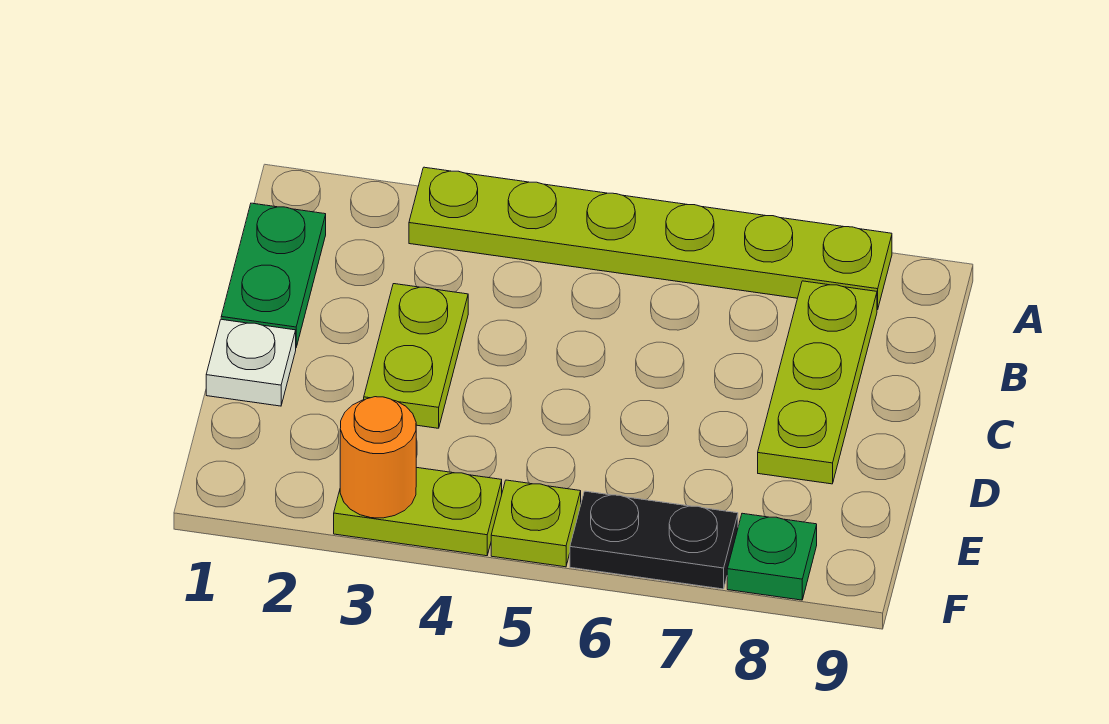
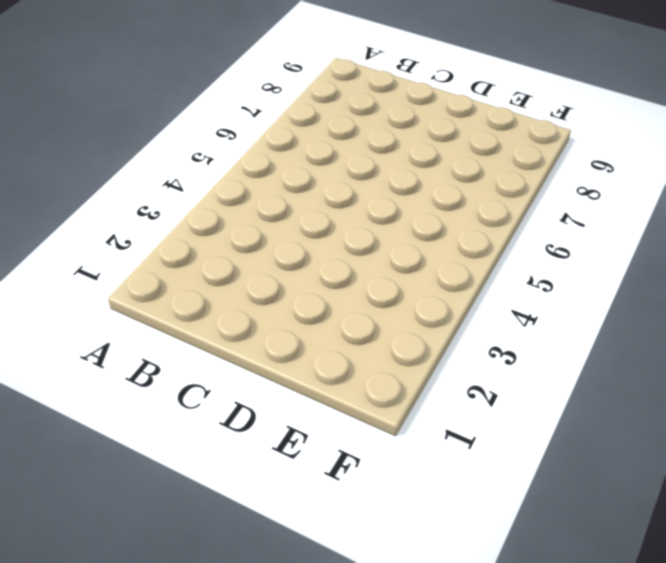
none -> lime 1x6 plate [409,167,892,310]
none -> green 1x2 plate [221,203,326,347]

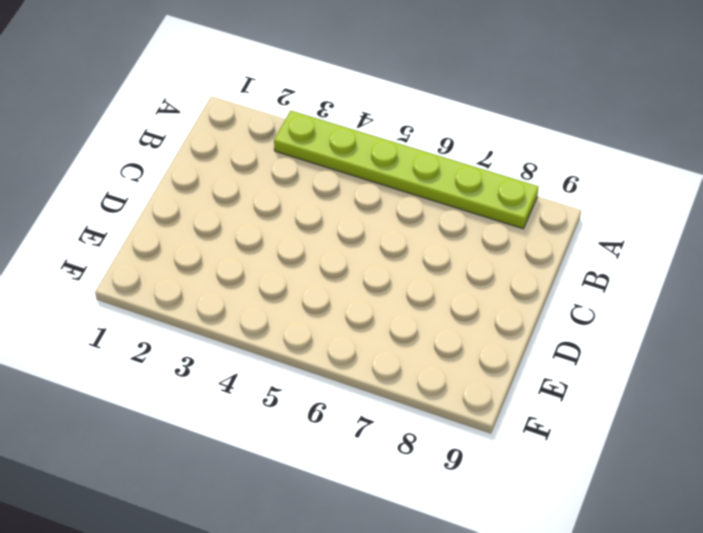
none -> green 1x2 plate [221,203,326,347]
none -> lime 1x3 plate [758,281,877,484]

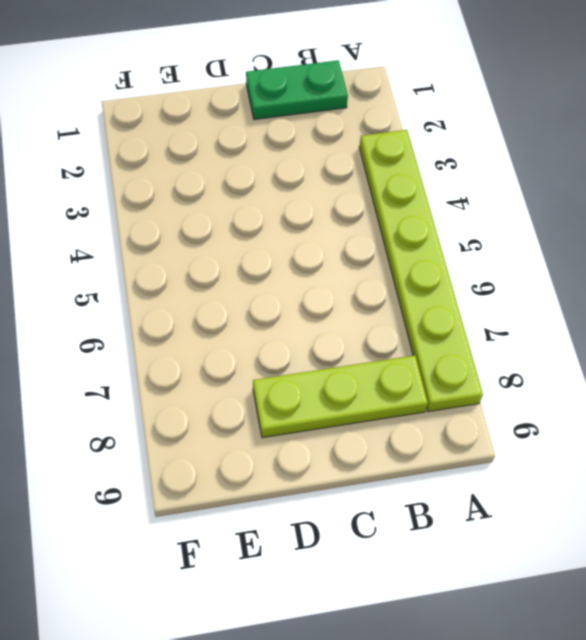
none -> lime 1x2 plate [364,284,468,428]
none -> white 1x1 plate [206,319,296,406]

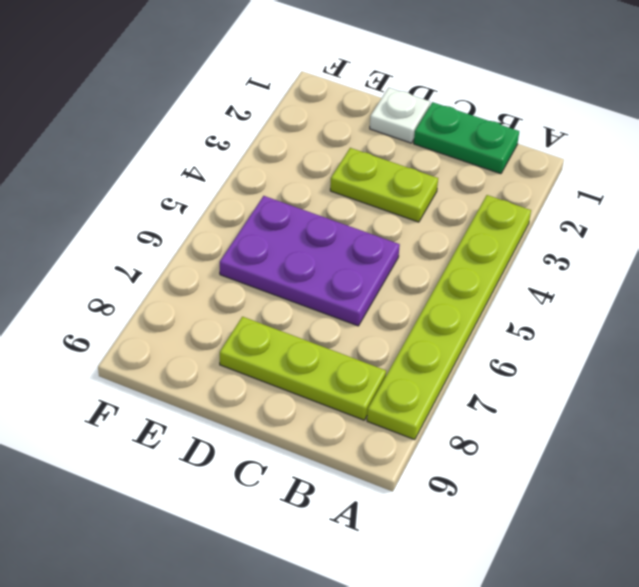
purple 2x3 plate [220,196,400,326] -> none
none -> lime 1x2 plate [334,467,502,556]
none -> lime 1x1 plate [491,480,581,567]

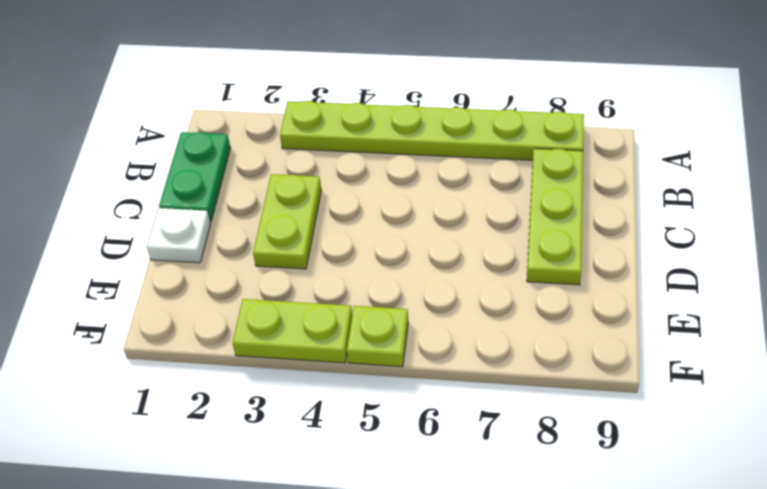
none -> black 1x2 plate [570,491,738,589]
none -> green 1x1 plate [727,513,817,600]

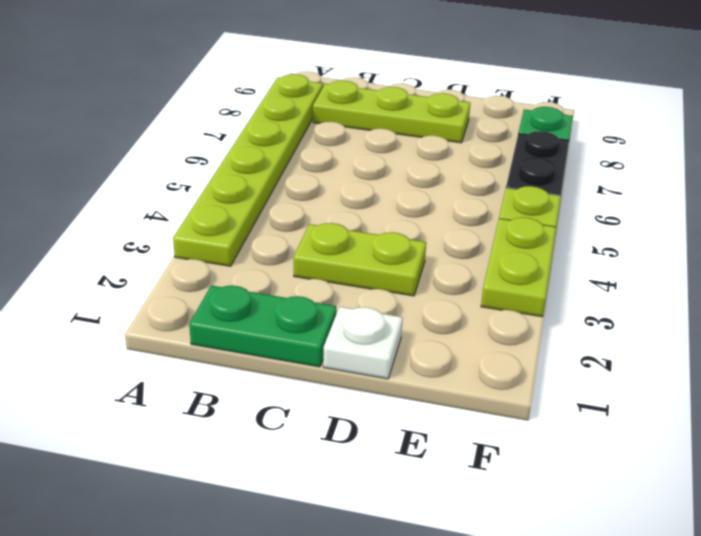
none -> orange 1x1 round brick [340,397,416,518]

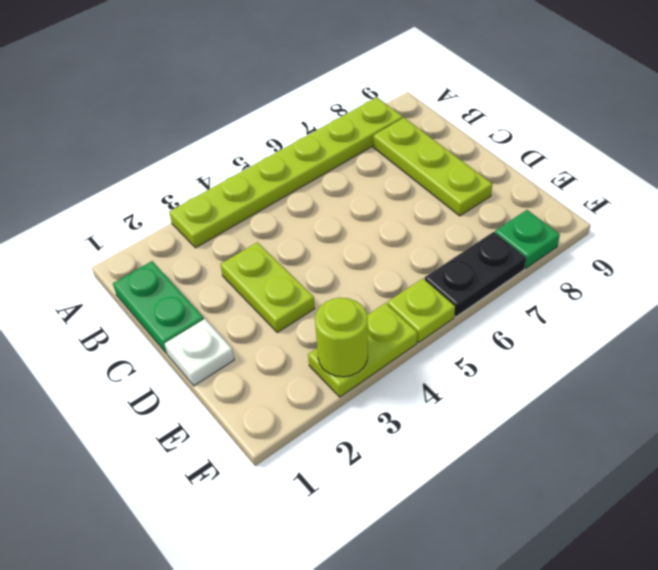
lime 1x1 round brick [315,298,368,377] -> orange 1x1 round brick [340,397,416,518]

